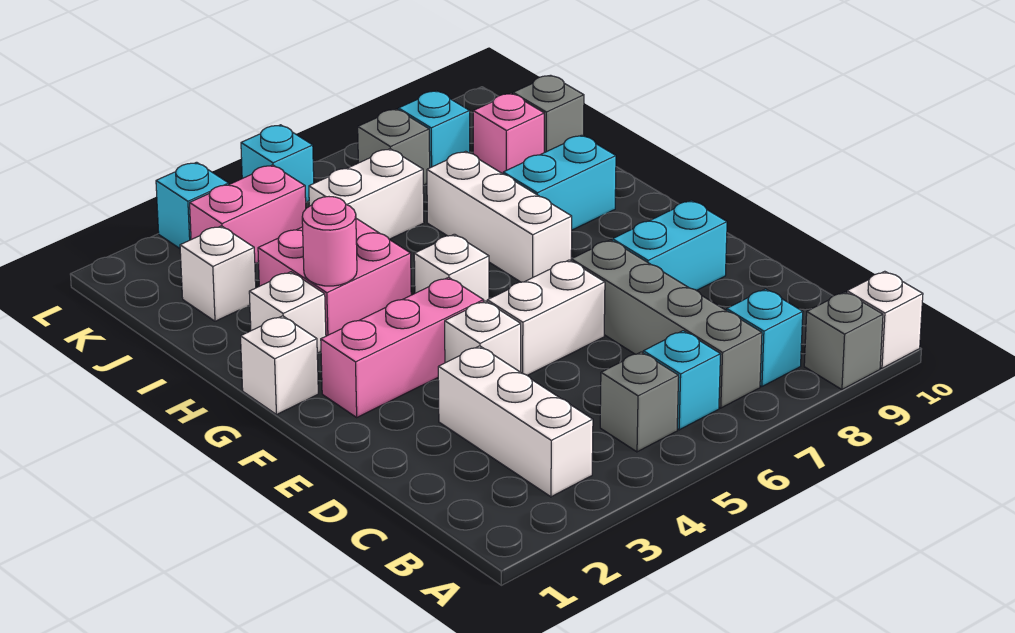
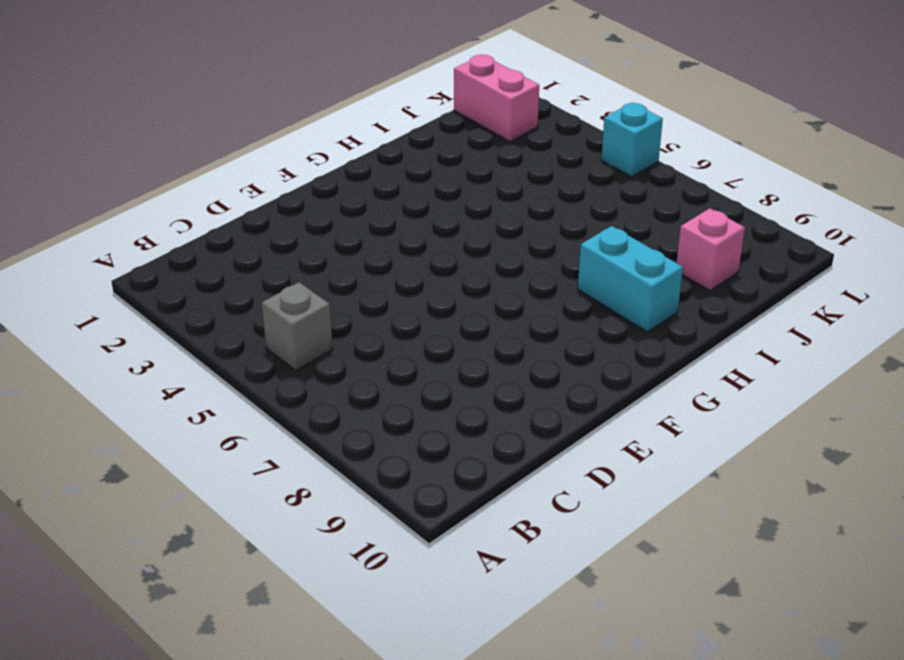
pink 1x2 brick [454,55,539,142] -> pink 1x2 brick moved to [190,165,306,264]
none -> grey 1x1 brick [804,292,883,390]
none -> white 1x1 brick [847,271,923,368]
none -> white 1x3 brick [438,346,593,497]

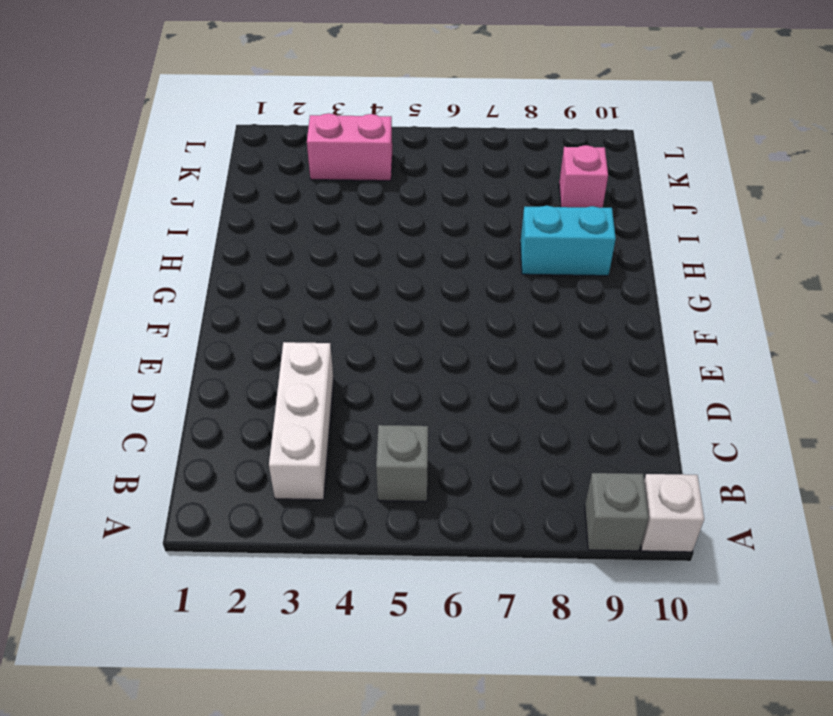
none -> cyan 1x1 brick [643,331,721,430]
none -> grey 1x4 brick [571,240,762,408]
none -> cyan 1x1 brick [727,289,803,387]

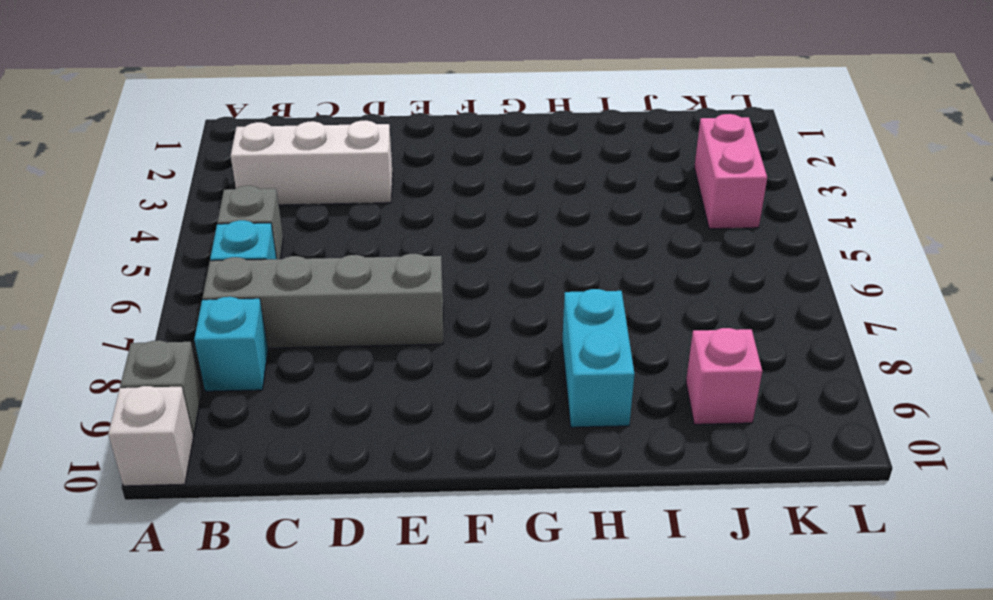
none -> white 1x1 brick [445,301,521,372]
none -> white 1x2 brick [487,260,605,375]
none -> cyan 1x2 brick [612,200,727,291]

